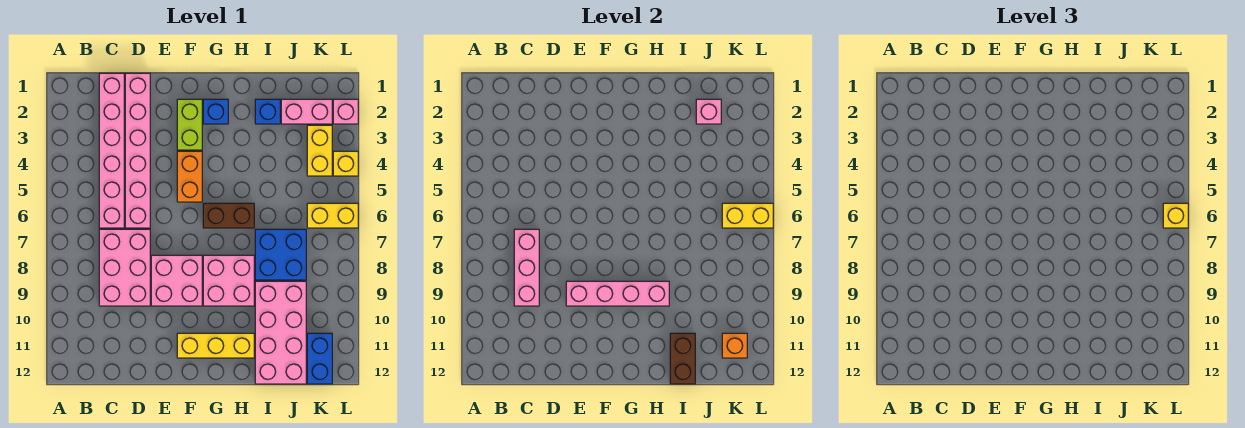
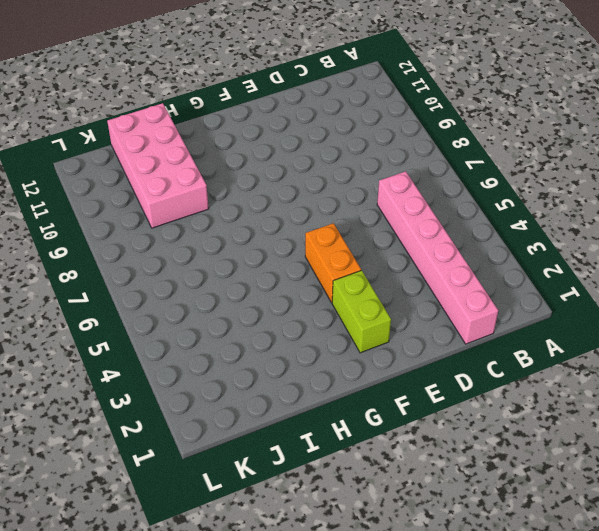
none -> pink 2x3 brick [99,229,150,306]
none -> pink 1x6 brick [125,73,150,228]
none -> pink 2x2 brick [151,255,202,306]

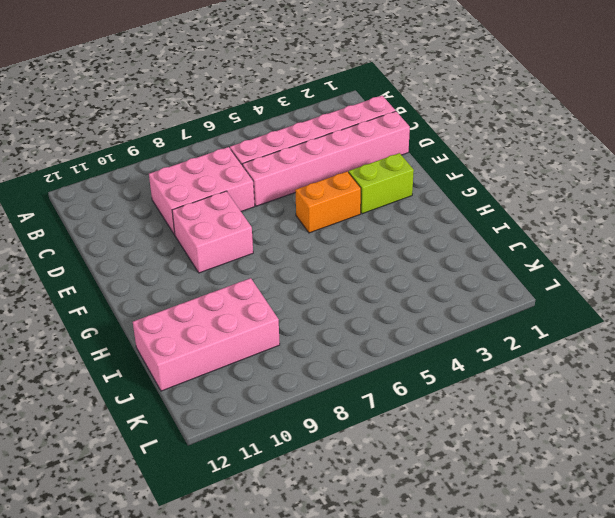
none -> yellow 1x3 brick [177,333,254,358]
none -> blue 1x1 brick [203,99,228,124]
none -> brown 1x2 brick [203,203,254,228]

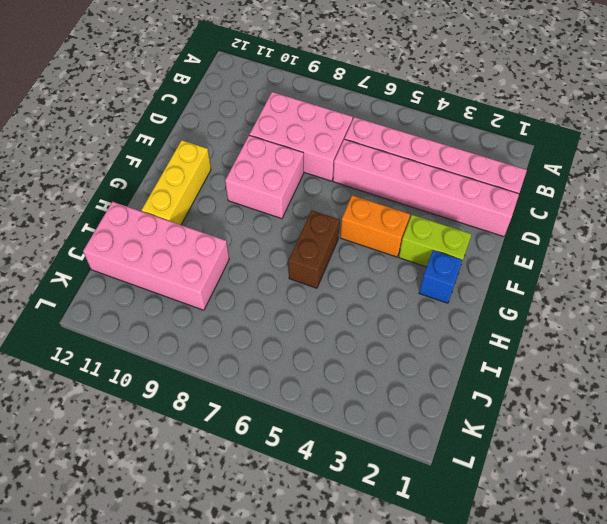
none -> pink 2x2 brick [203,255,254,306]
none -> blue 1x1 brick [255,99,280,124]
none -> blue 2x2 brick [255,229,306,280]

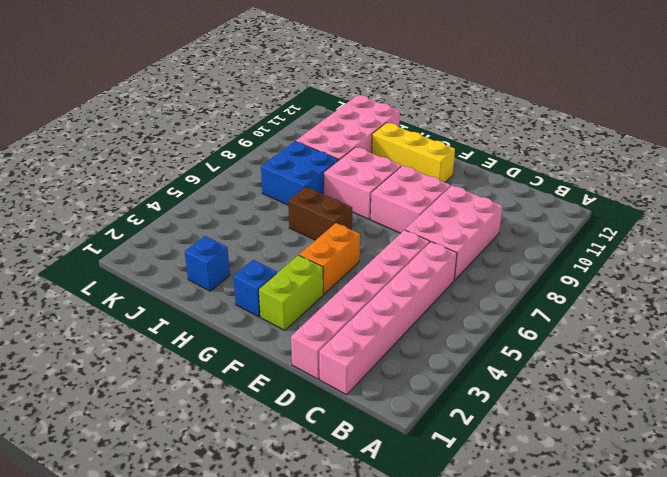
none -> pink 1x2 brick [281,99,332,124]
none -> yellow 1x2 brick [307,125,332,176]
none -> yellow 1x2 brick [307,203,358,228]

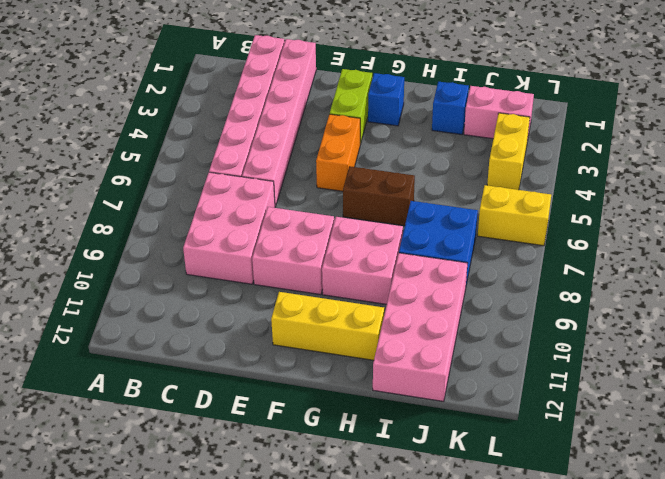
none -> blue 1x2 brick [307,333,332,384]
none -> pink 1x1 brick [333,99,358,124]
none -> yellow 1x1 brick [333,151,358,176]

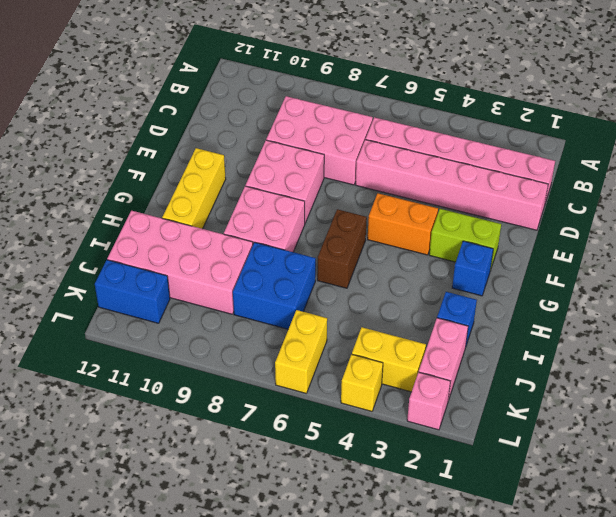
none -> pink 1x3 brick [514,229,539,306]
none -> pink 1x4 brick [566,281,669,306]
none -> brown 1x2 brick [670,333,695,384]

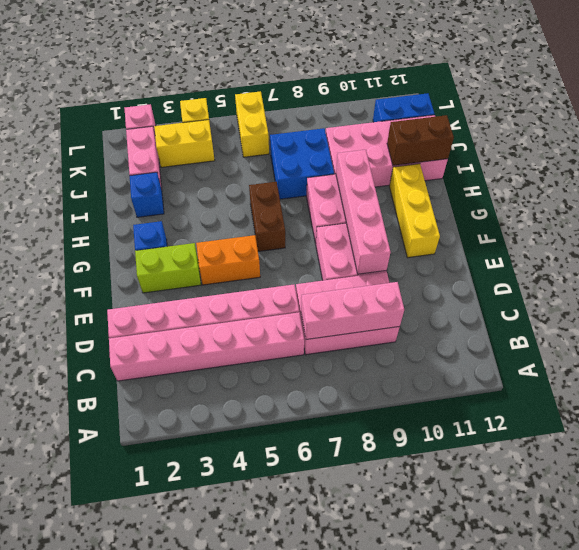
none -> pink 1x1 brick [696,99,721,124]
none -> yellow 1x2 brick [722,203,773,228]
none -> orange 1x1 brick [722,333,747,358]

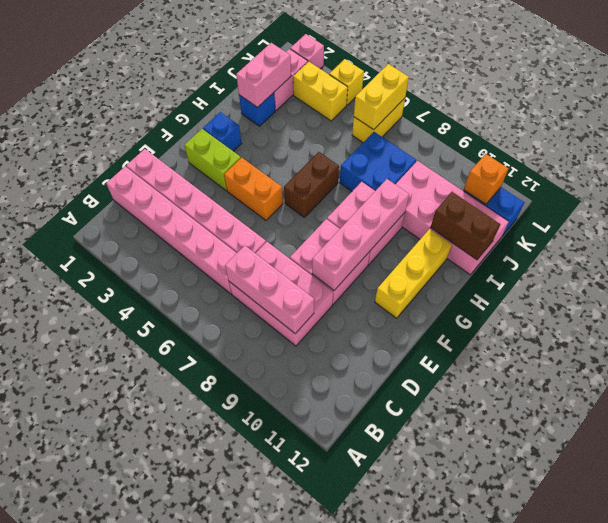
pink 1x2 brick [236,43,291,107] -> pink 1x1 brick [696,99,721,124]
none -> yellow 1x1 brick [1163,203,1188,228]

